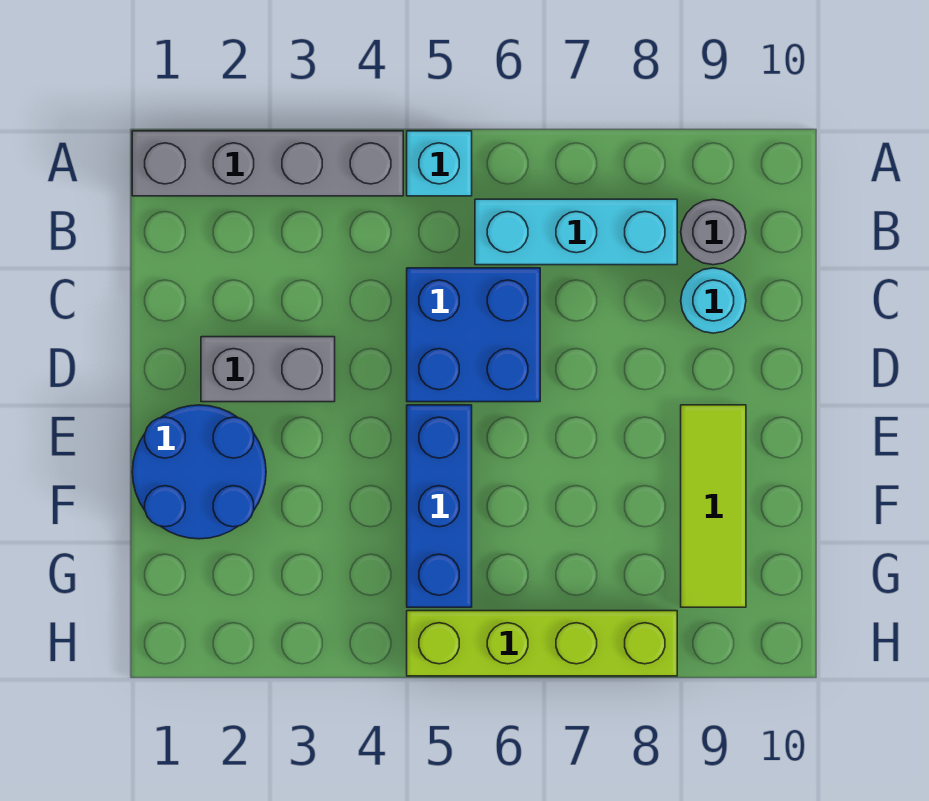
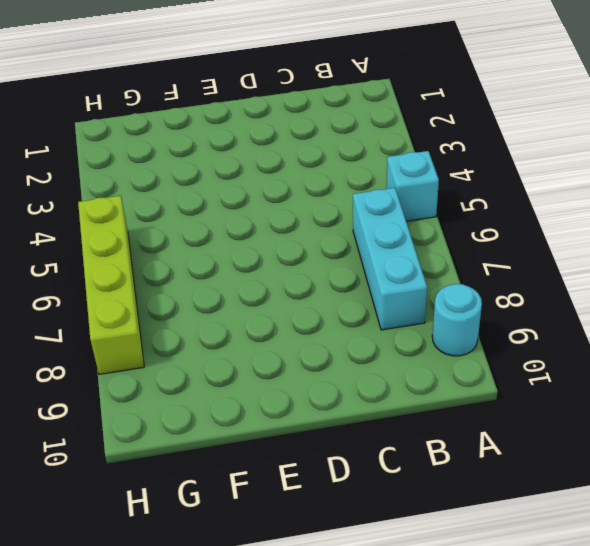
cyan 1x1 round brick [432,284,482,356] -> cyan 1x1 round brick moved to [681,268,746,333]
none -> grey 1x4 brick [132,131,403,196]
none -> grey 1x1 round brick [681,199,746,265]

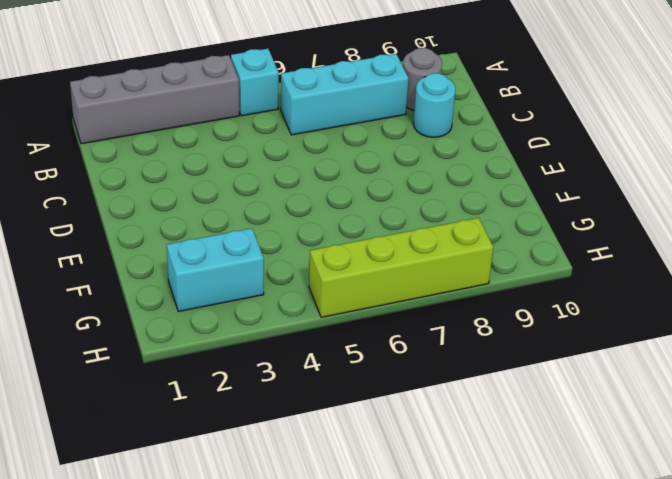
cyan 1x2 brick [167,228,264,312] -> none
none -> blue 2x2 brick [407,268,540,402]
none -> grey 1x2 brick [201,337,335,402]

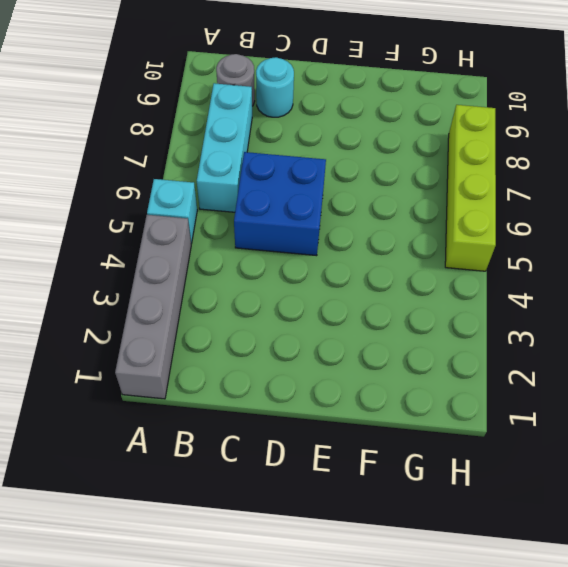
none -> grey 1x2 brick [201,337,335,402]
none -> blue 2x2 round brick [132,405,266,539]

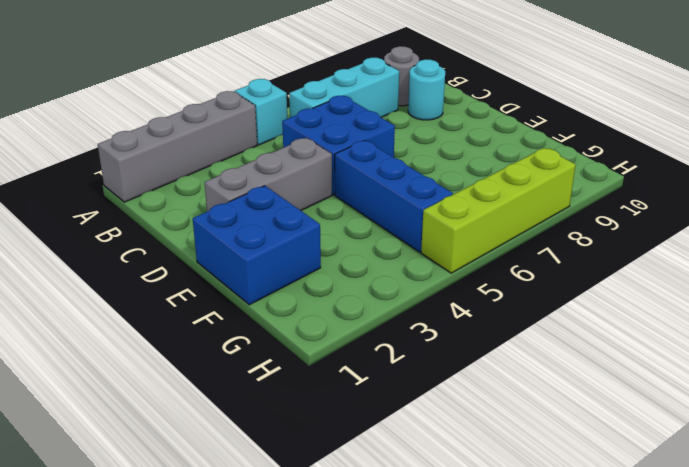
grey 1x3 brick [204,138,332,211] -> grey 1x2 brick [201,337,335,402]
blue 2x2 brick [193,186,321,305] -> blue 2x2 round brick [132,405,266,539]
none -> lime 1x3 tile [681,405,746,607]

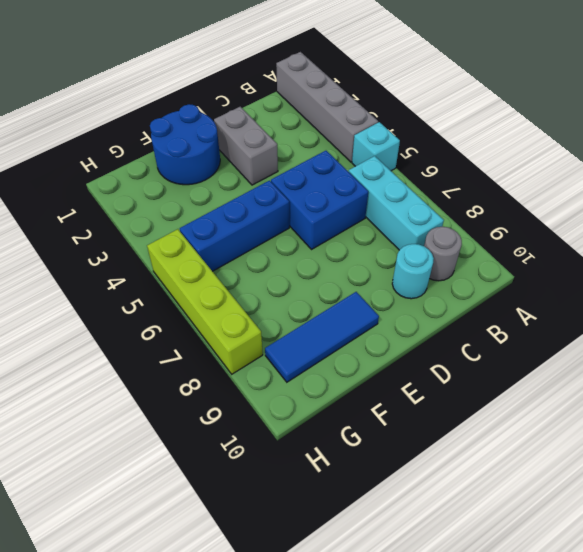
blue 1x3 tile [265,292,379,382] -> lime 1x3 tile [681,405,746,607]

